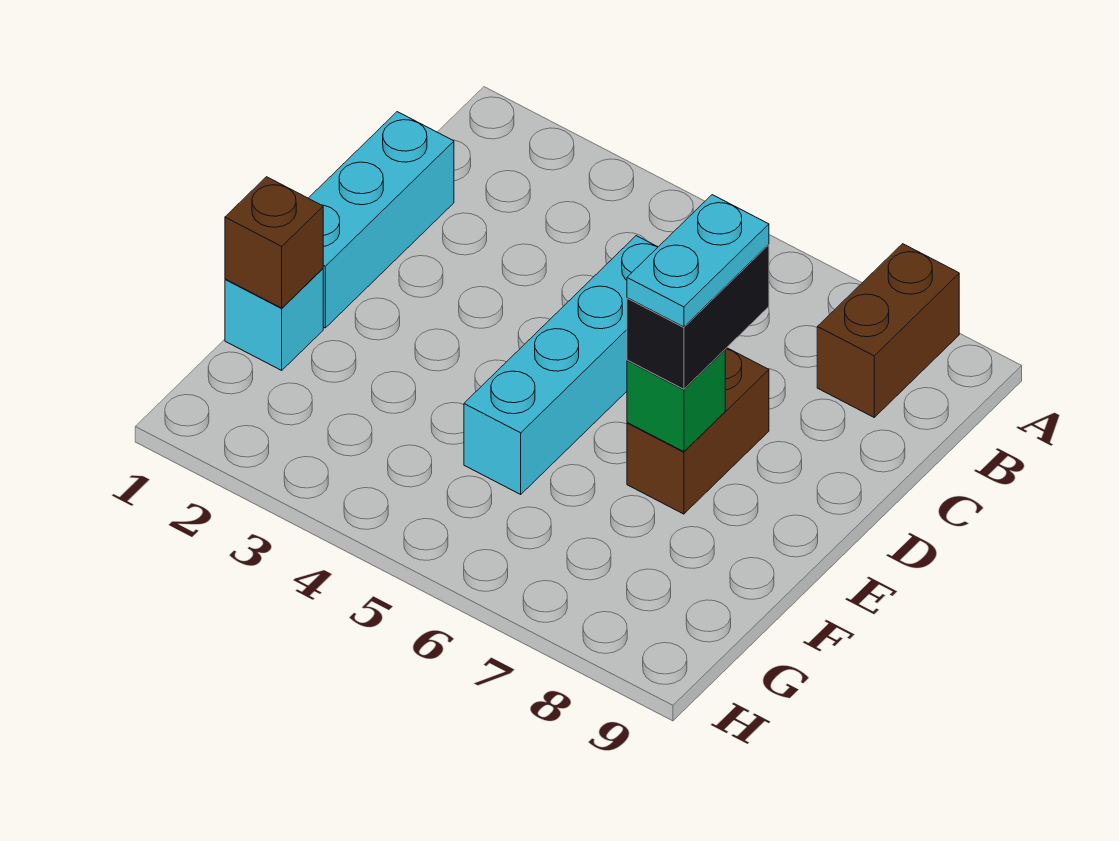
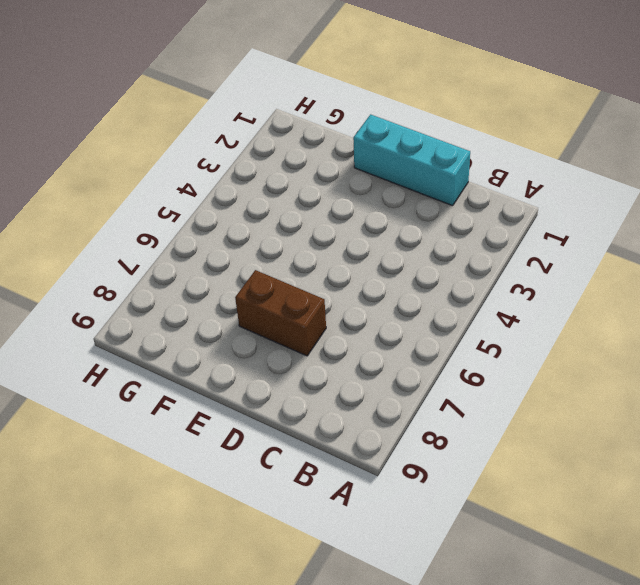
none -> brown 1x2 brick [817,244,959,417]
none -> cyan 1x4 brick [464,236,658,494]

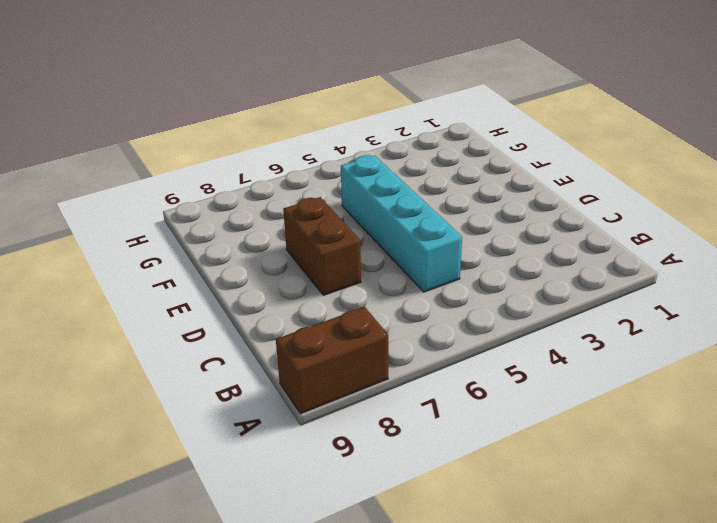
brown 1x2 brick [276,307,388,414] -> brown 1x2 brick turned to [817,244,959,417]
none -> cyan 1x3 brick [309,112,454,328]
none -> cyan 1x1 brick [225,269,323,370]

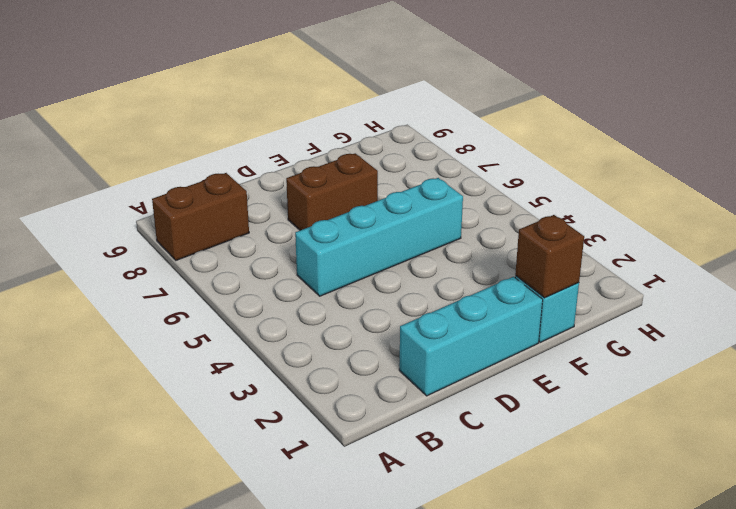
none -> green 1x1 brick [627,350,725,452]
none -> black 1x2 brick [627,245,769,389]

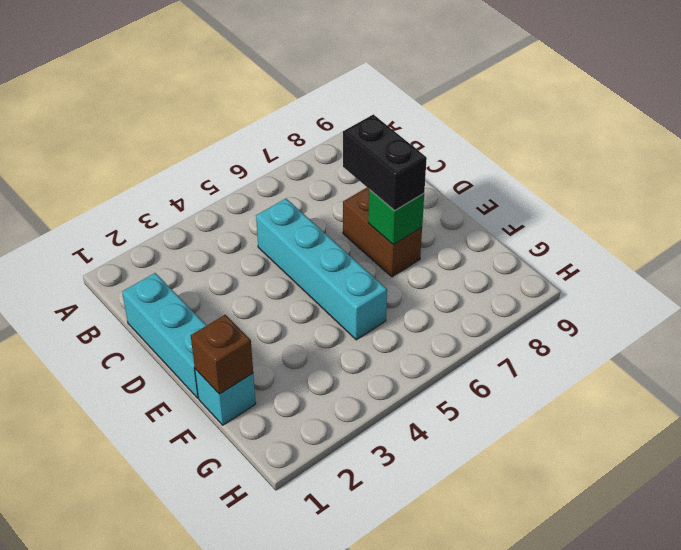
none -> brown 1x2 brick [817,244,959,417]
none -> cyan 1x2 plate [627,195,769,327]

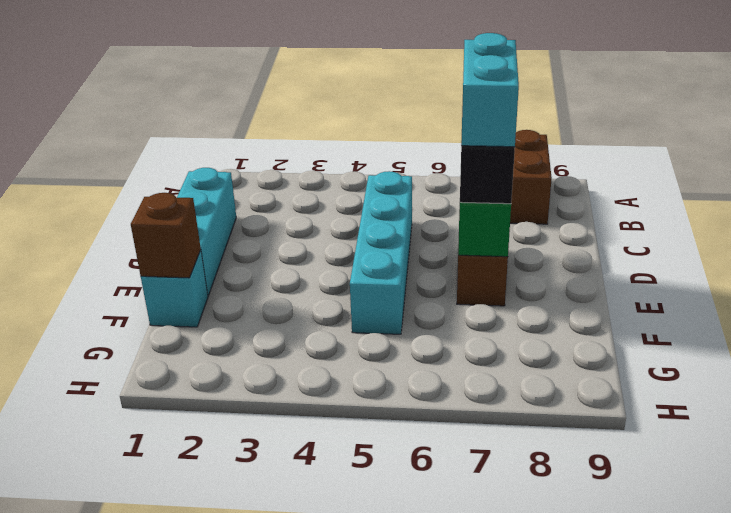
cyan 1x2 brick [461,33,519,147] -> cyan 1x2 plate [627,195,769,327]

